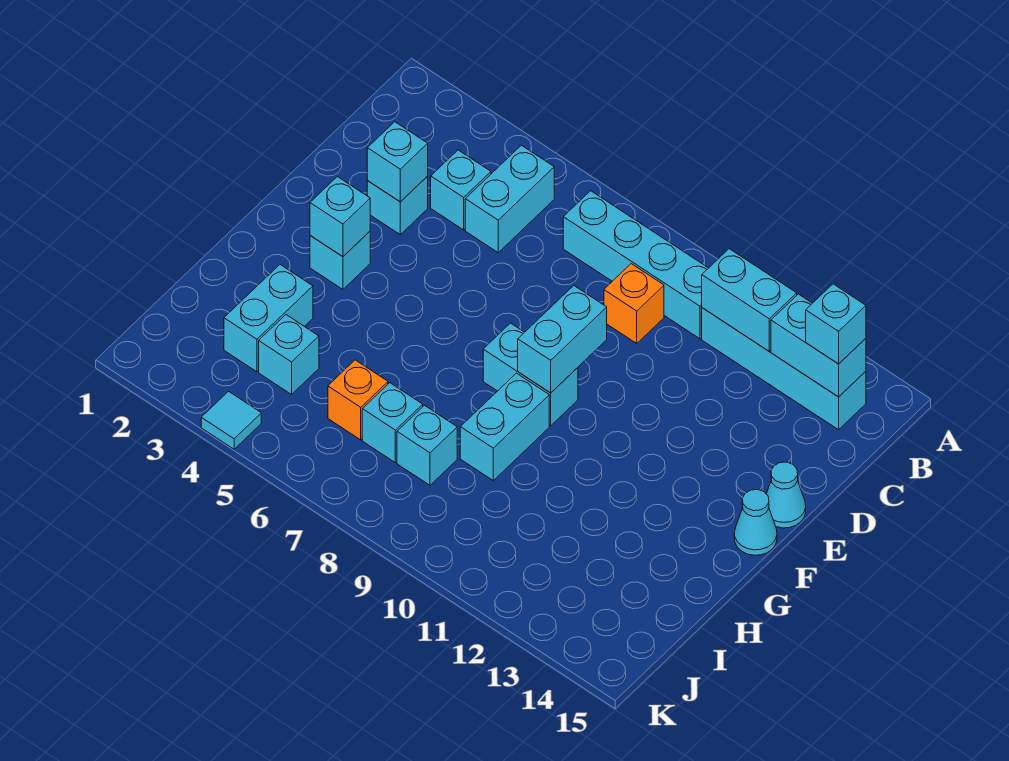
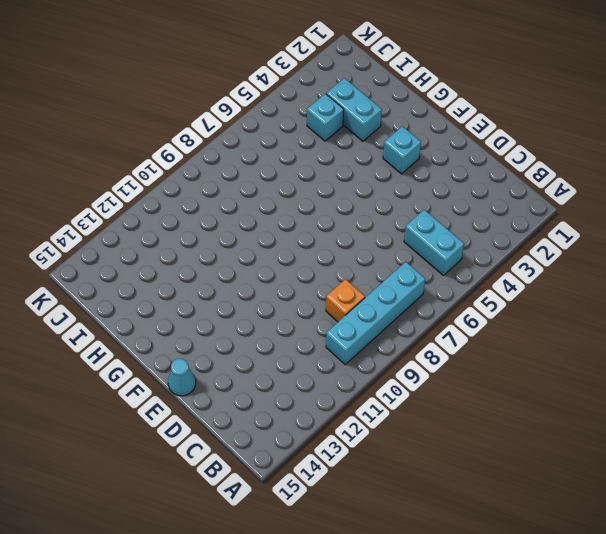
none -> cyan 1x4 brick [702,308,866,430]
none -> cyan 1x1 brick [431,150,491,230]
none -> cyan 1x1 brick [367,176,428,234]

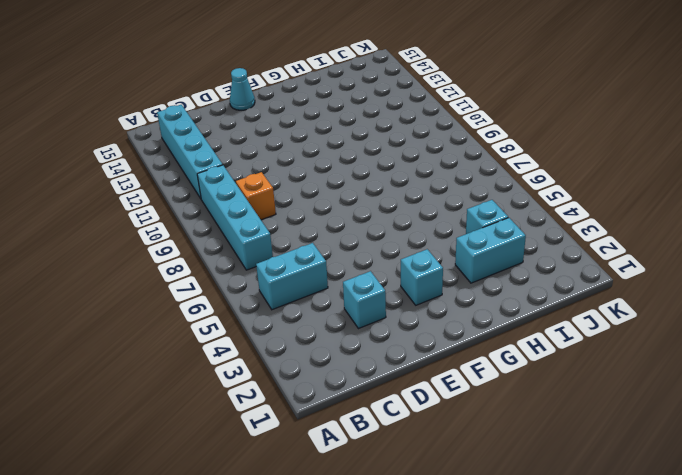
none -> cyan 1x1 brick [431,150,491,230]
none -> cyan 1x2 brick [483,323,578,426]
none -> cyan 1x1 cone [734,490,777,555]

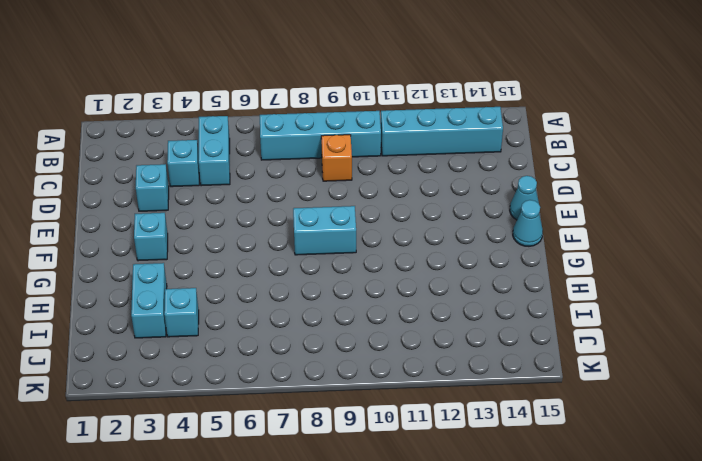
none -> cyan 1x2 brick [460,373,549,480]
none -> orange 1x1 brick [328,360,388,440]
none -> cyan 1x1 brick [362,383,423,463]

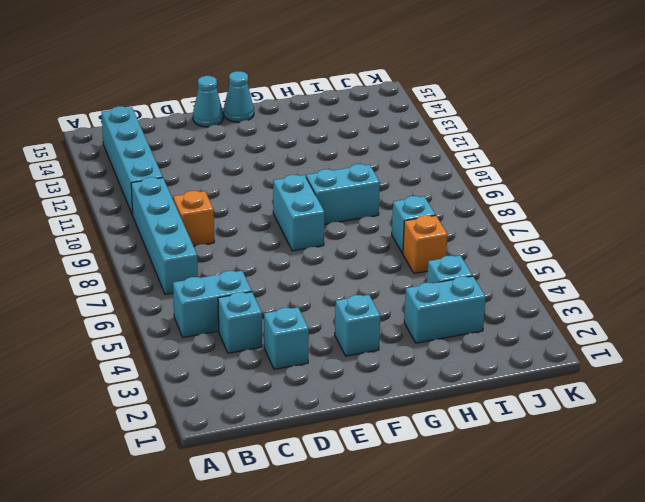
none -> cyan 1x1 brick [397,405,457,485]
none -> cyan 1x1 tile [201,391,261,449]
none -> cyan 1x2 brick [702,249,797,351]

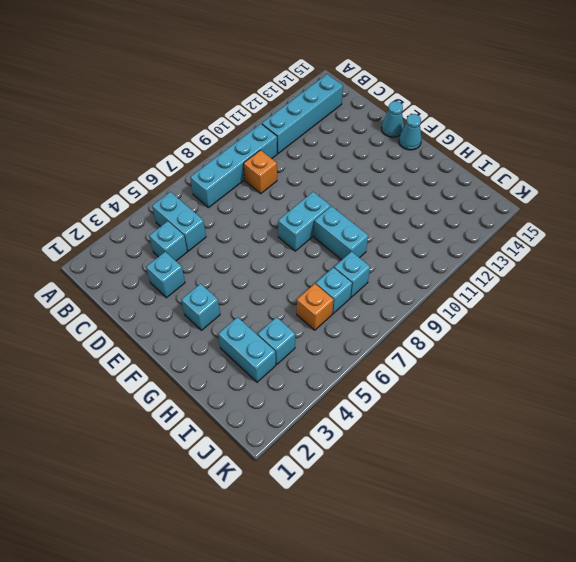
none -> cyan 1x1 tile [201,391,261,449]
none -> cyan 1x2 brick [702,249,797,351]
none -> cyan 1x2 brick [771,294,866,397]

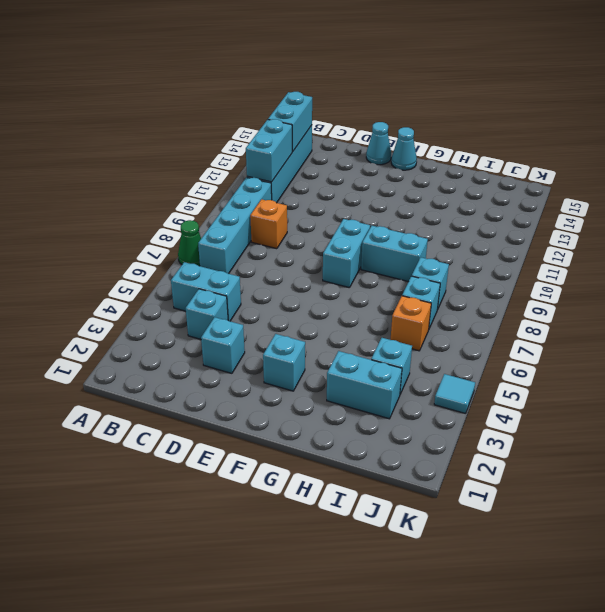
green 1x1 cone [178,220,201,266] -> none
none -> cyan 1x1 brick [367,122,428,202]
none -> cyan 1x2 brick [518,286,607,393]
none -> cyan 1x1 brick [310,177,370,257]

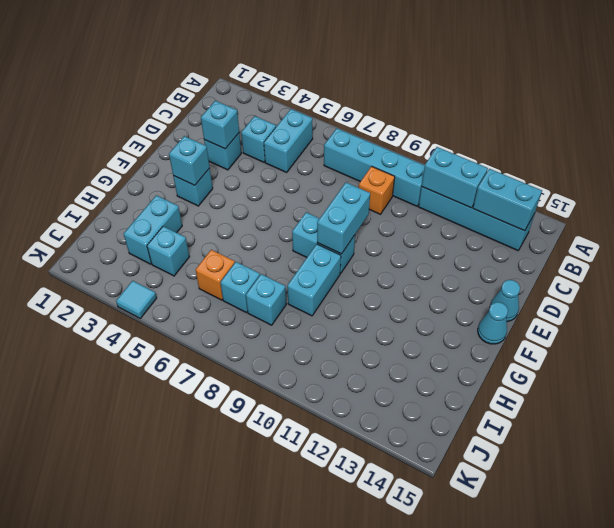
none -> cyan 1x1 brick [806,284,866,364]

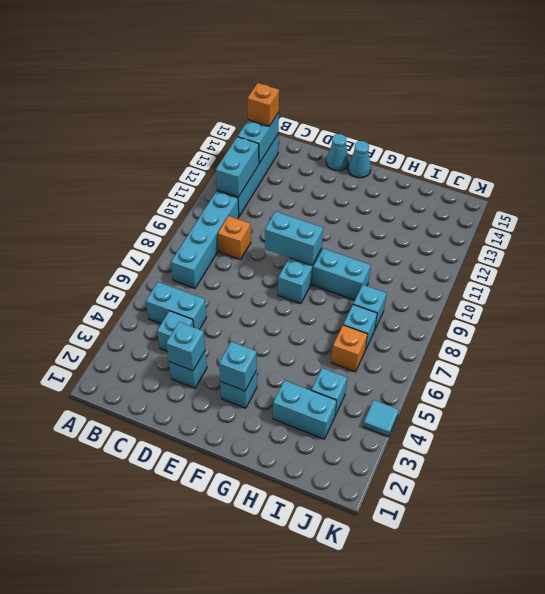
orange 1x1 brick [248,83,279,126] -> cyan 1x1 brick [806,284,866,364]

